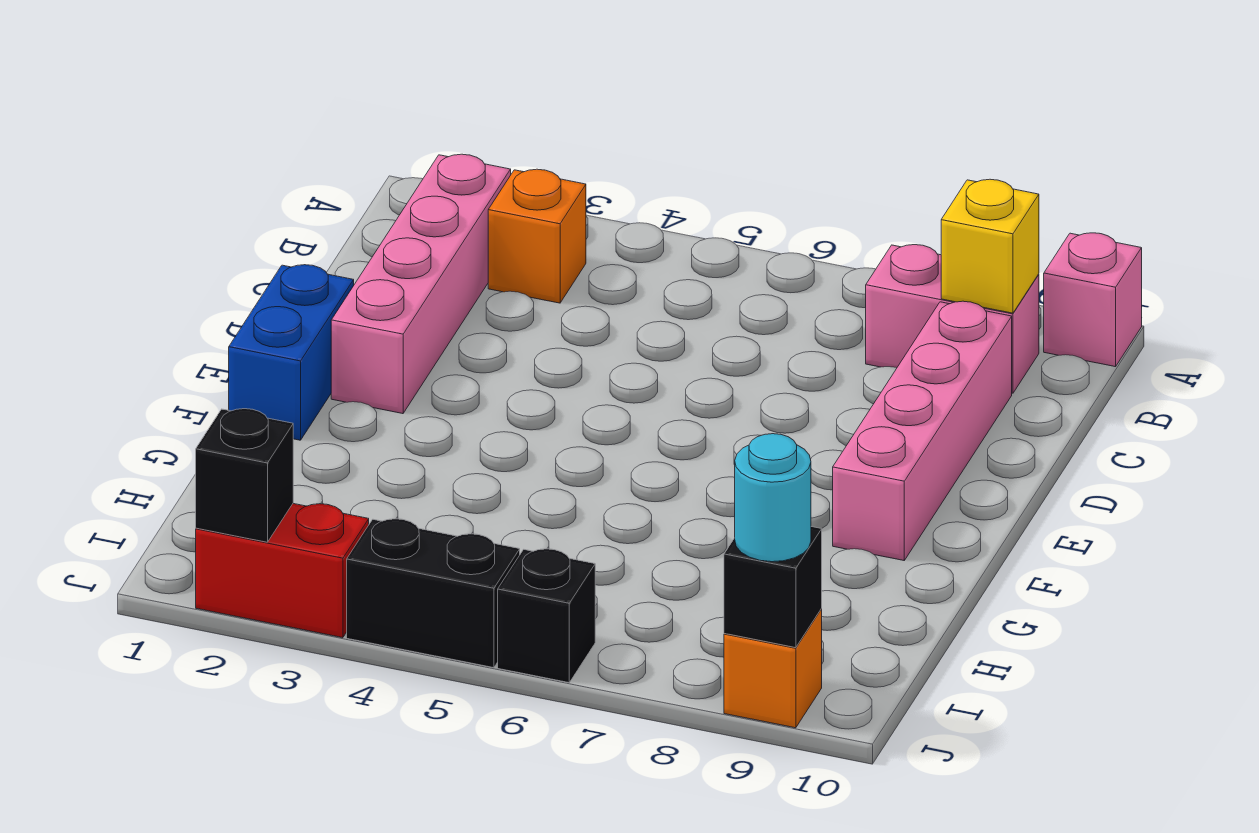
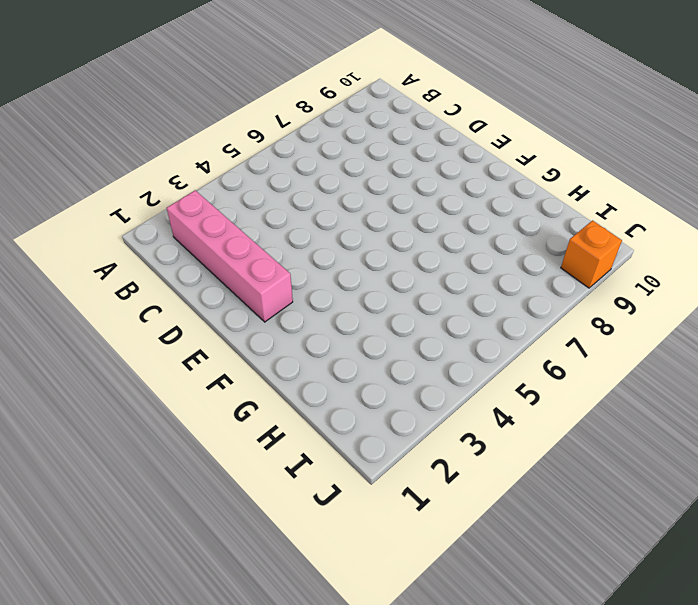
none -> pink 1x1 brick [1044,233,1142,367]
none -> orange 1x1 brick [488,169,586,303]
none -> pink 1x2 brick [866,245,1039,393]

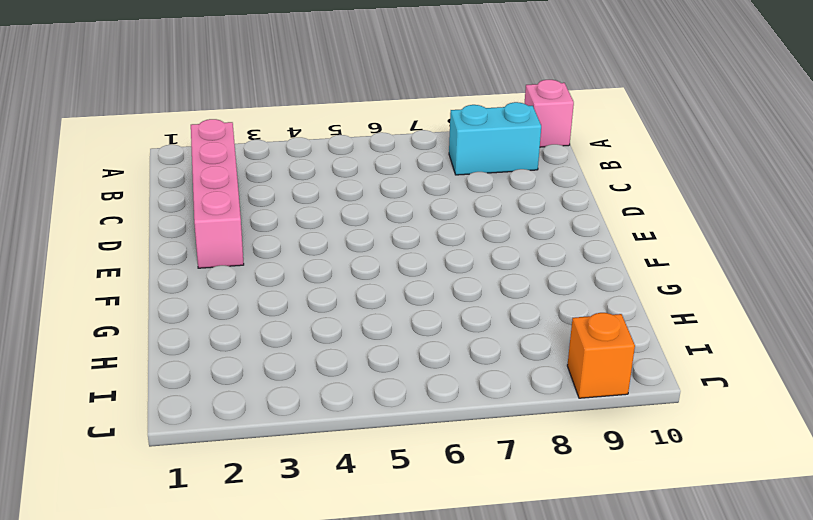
cyan 1x2 brick [449,102,541,175] -> pink 1x2 brick [866,245,1039,393]
none -> orange 1x1 brick [488,169,586,303]
none -> pink 1x4 brick [833,301,1012,560]
none -> blue 1x2 brick [229,265,354,440]

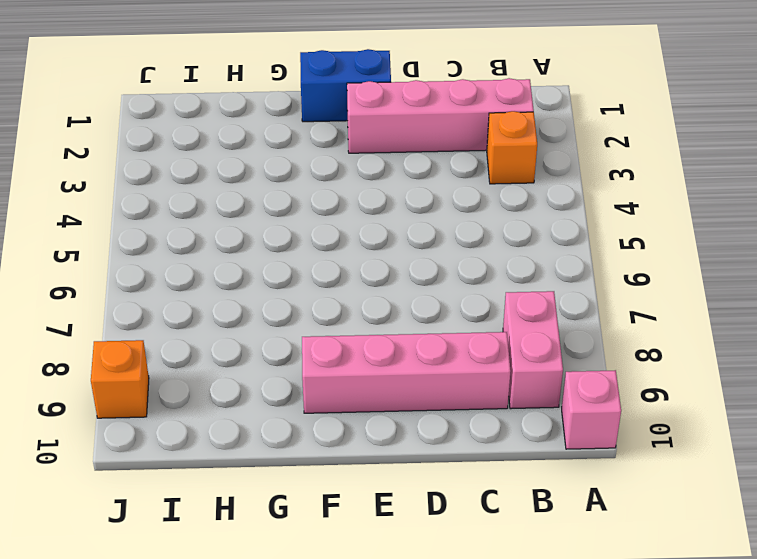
none -> red 1x2 brick [196,504,369,638]
none -> black 1x2 brick [347,519,520,668]
none -> black 1x1 brick [498,549,595,683]

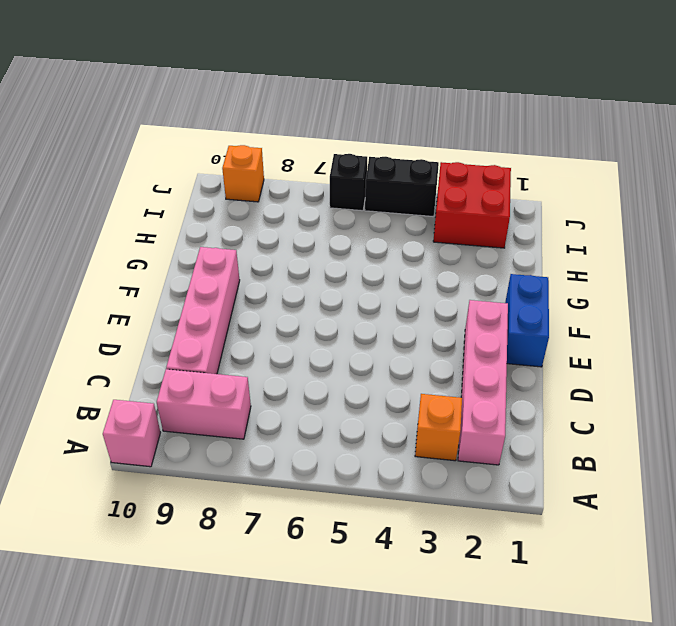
red 2x2 brick [433,162,511,248] -> red 1x2 brick [196,504,369,638]
none -> yellow 1x1 brick [941,179,1039,313]
none -> black 1x1 brick [196,409,293,542]
none -> black 1x1 brick [724,527,822,648]

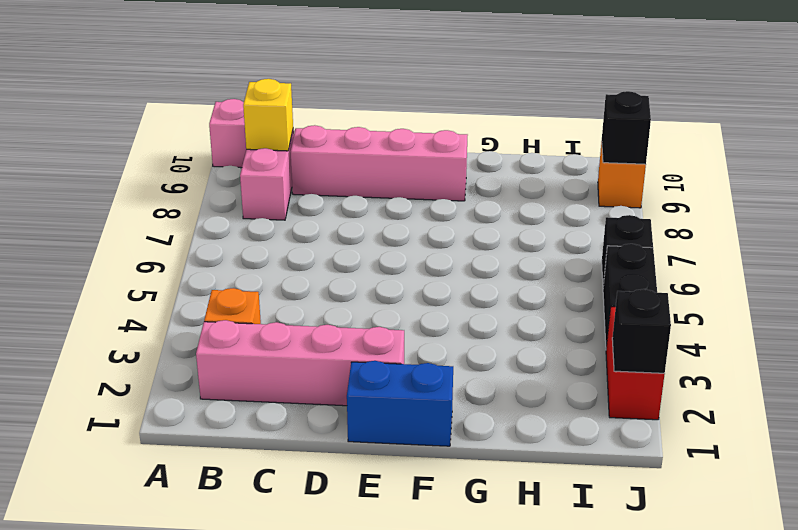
none -> cyan 1x1 round brick [735,434,811,562]

